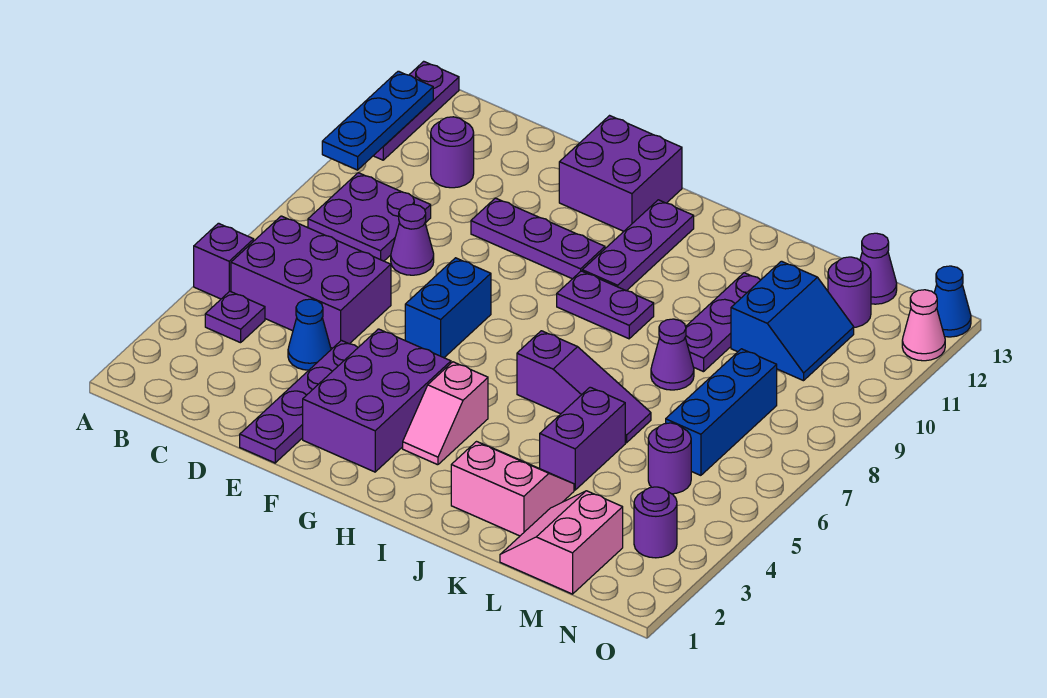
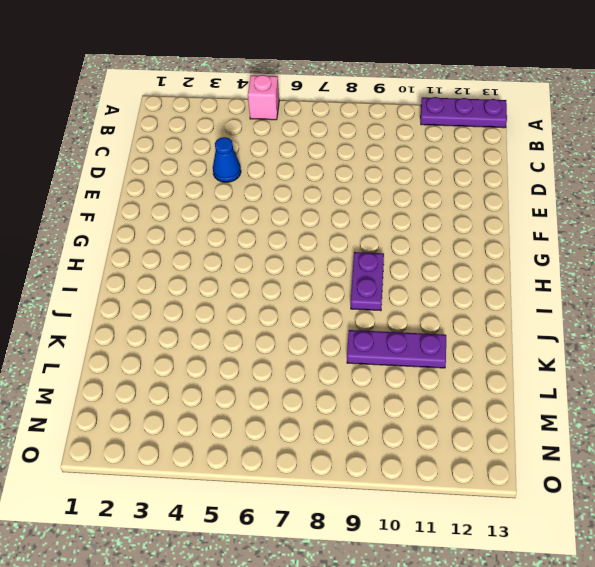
pink 1x1 brick [248,75,279,120] -> purple 1x1 brick [194,223,254,299]
none -> purple 1x1 plate [205,291,265,343]
none -> purple 2x3 brick [231,216,391,348]
none -> purple 2x2 plate [308,173,431,261]
none -> purple 1x1 round brick [431,117,474,188]

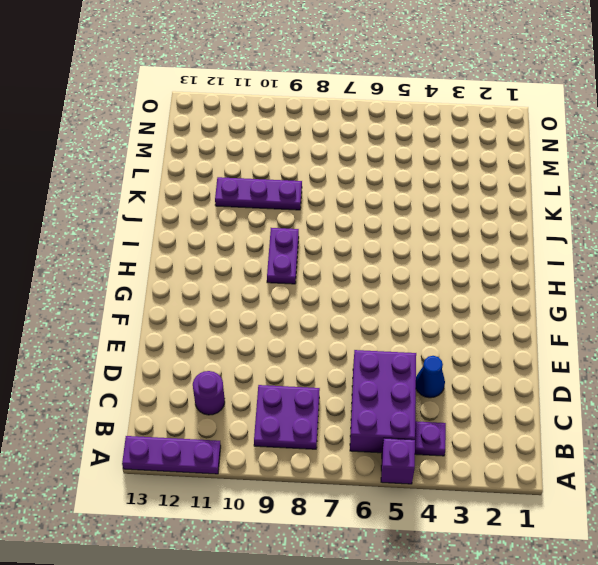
none -> purple 1x1 cone [391,204,434,275]
none -> purple 1x4 plate [240,340,358,463]
none -> purple 1x3 plate [471,198,605,279]
none -> purple 2x3 brick [303,329,451,472]

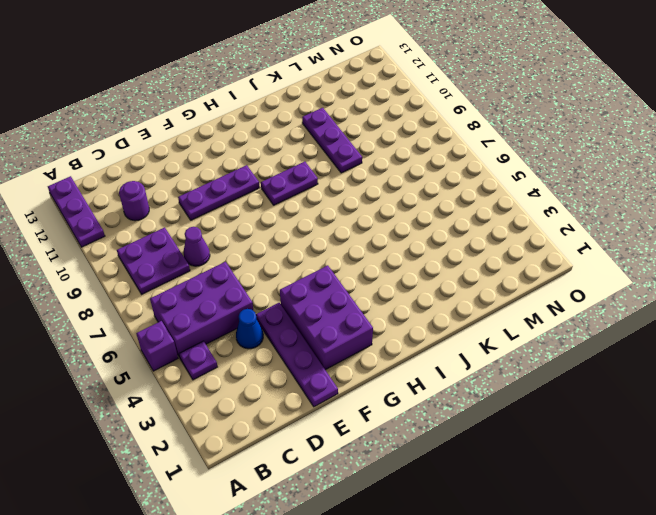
none -> blue 1x2 brick [405,258,491,358]
none -> purple 2x2 brick [559,116,682,231]
none -> pink 1x2 slope [403,362,488,465]
none -> purple 1x3 plate [582,200,694,291]

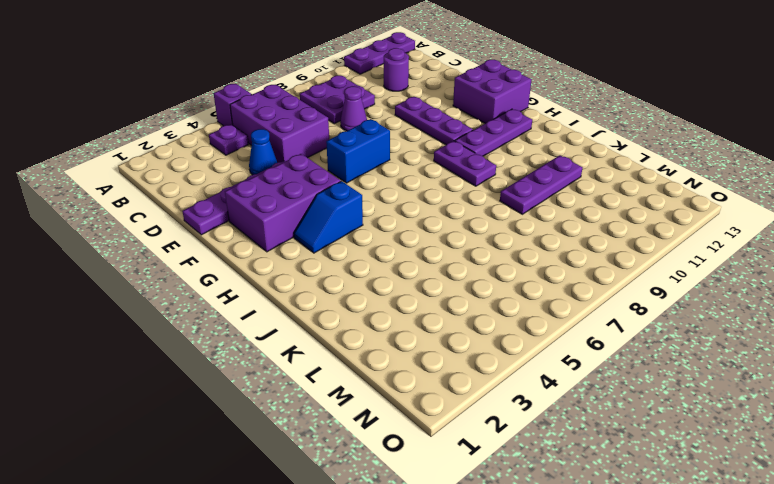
blue 1x2 slope [294,181,363,253] -> pink 1x2 slope [403,362,488,465]
none -> purple 1x3 slope [517,331,651,443]
none -> pink 2x2 slope [451,442,574,536]
none -> purple 1x2 brick [540,387,625,490]
none -> purple 1x1 cone [651,319,694,390]

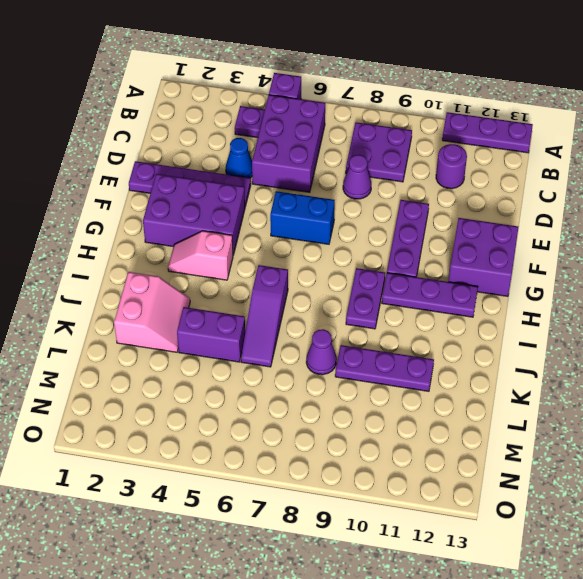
none -> pink 2x2 slope [500,491,623,594]
none -> blue 2x2 slope [731,261,854,381]
none -> purple 1x1 round brick [648,423,691,494]
none -> blue 1x3 brick [666,349,777,475]

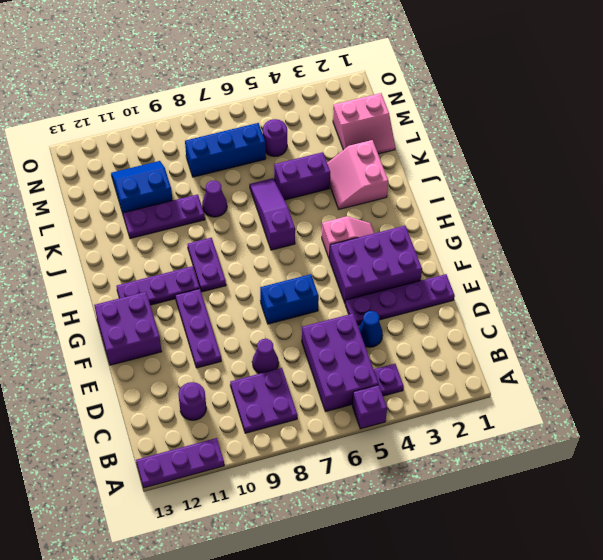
none -> purple 1x1 round brick [828,257,871,327]
none -> purple 1x1 cone [860,233,897,304]
none -> purple 1x1 round brick [634,487,677,558]
none -> pink 1x1 cone [902,290,945,361]

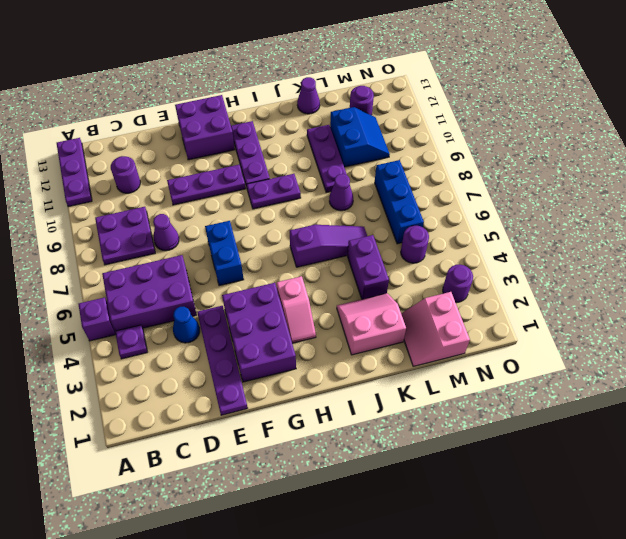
purple 1x1 cone [297,77,320,114] -> purple 1x1 cone moved to [860,233,897,304]
none -> pink 1x1 cone [902,290,945,361]
none -> blue 1x1 cone [934,266,971,337]
none -> blue 1x3 plate [322,71,433,170]

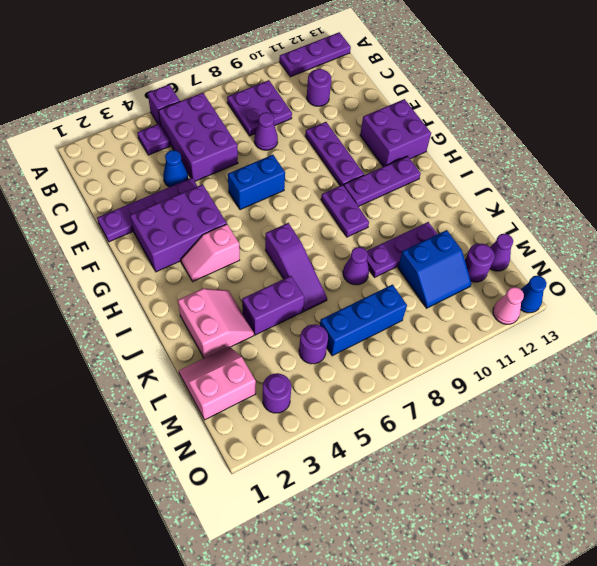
none -> blue 1x3 plate [322,71,433,170]

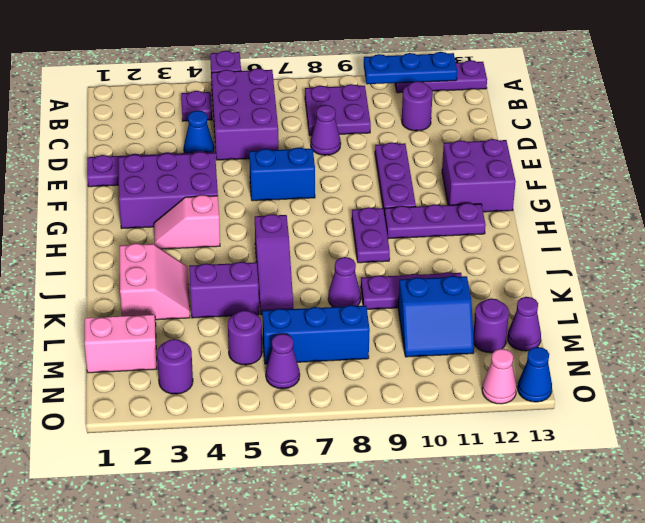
purple 1x1 cone [266,334,300,389] -> none

